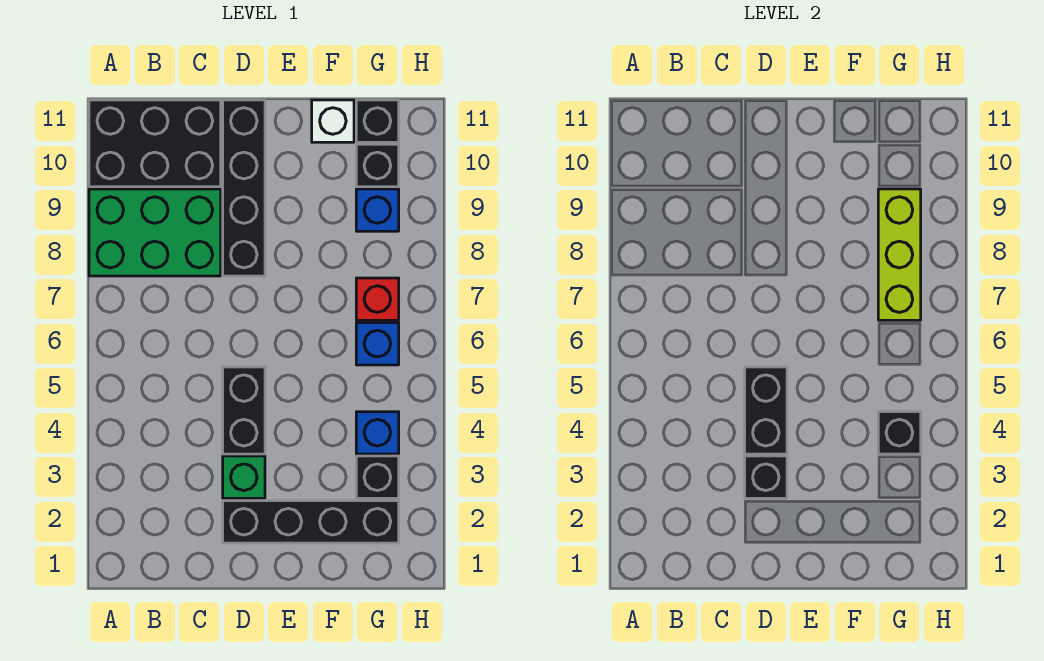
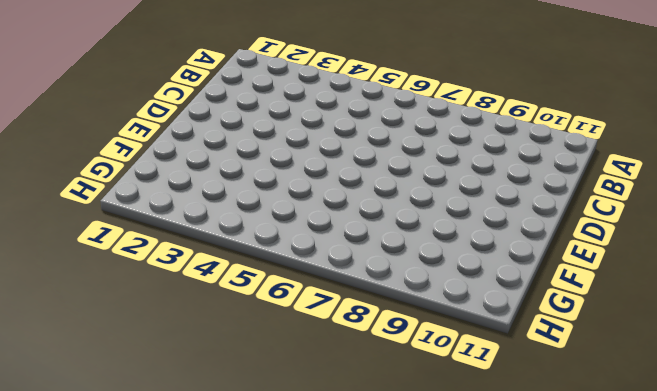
none -> green 2x3 brick [89,189,221,276]
none -> black 2x3 brick [89,100,221,187]
none -> black 1x4 brick [223,501,399,543]

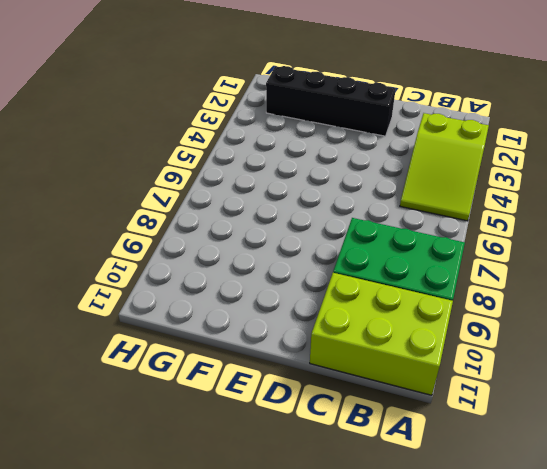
lime 2x3 slope [400,113,489,221] -> none
lime 2x3 brick [310,273,453,395] -> black 2x3 brick [89,100,221,187]
none -> green 1x1 brick [223,456,265,498]
none -> black 1x2 brick [223,367,265,454]
none -> black 1x4 brick [223,100,265,276]

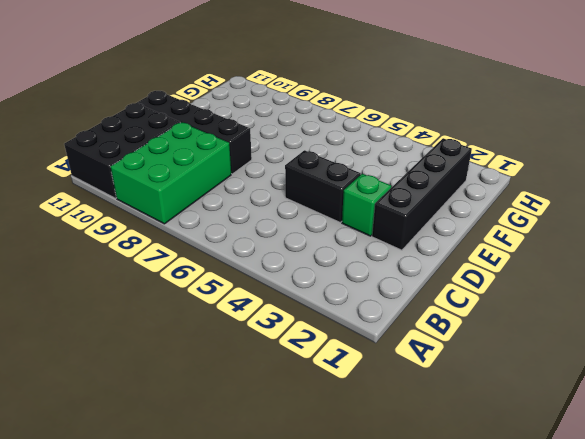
none -> white 1x1 brick [312,100,354,142]
none -> black 1x1 brick [356,456,399,498]
none -> blue 1x1 brick [356,412,399,454]

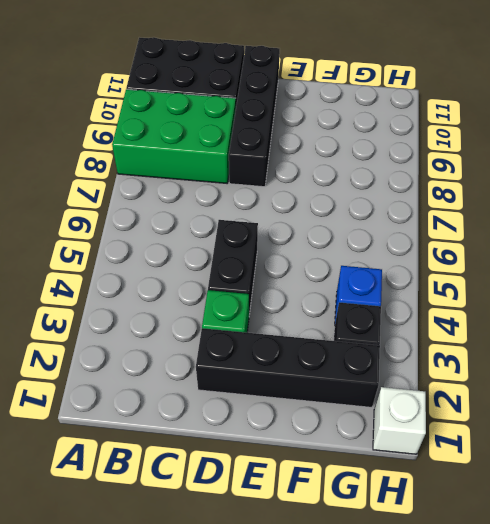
white 1x1 brick [373,387,426,454] -> white 1x1 brick moved to [312,100,354,142]
none -> blue 1x1 brick [356,323,399,365]
none -> red 1x1 brick [356,278,399,320]
none -> blue 1x1 brick [356,189,399,231]

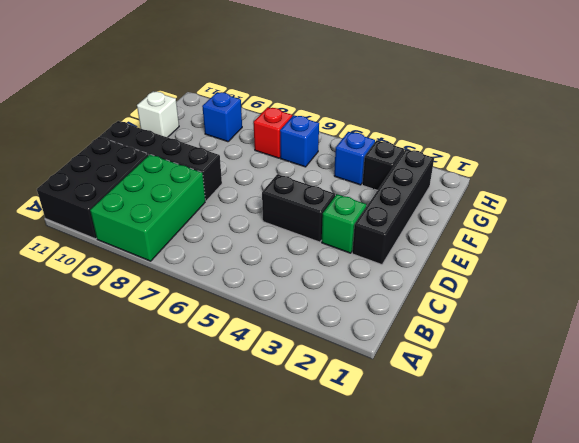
none -> black 1x1 brick [356,144,399,187]
none -> black 1x1 brick [356,100,399,142]
none -> black 1x1 brick [745,456,787,498]

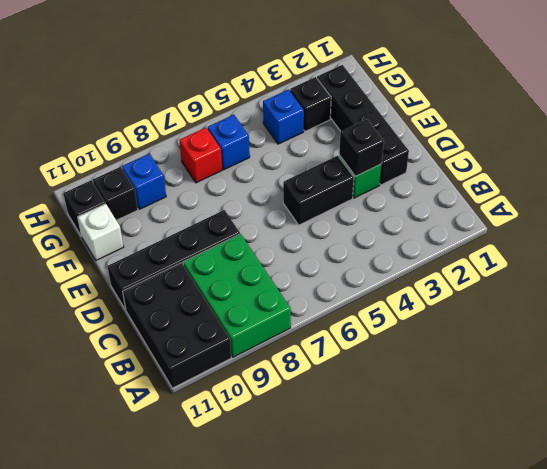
none -> black 1x2 brick [745,367,787,454]
none -> black 1x1 brick [878,412,921,454]
none -> lime 1x3 brick [878,189,921,320]

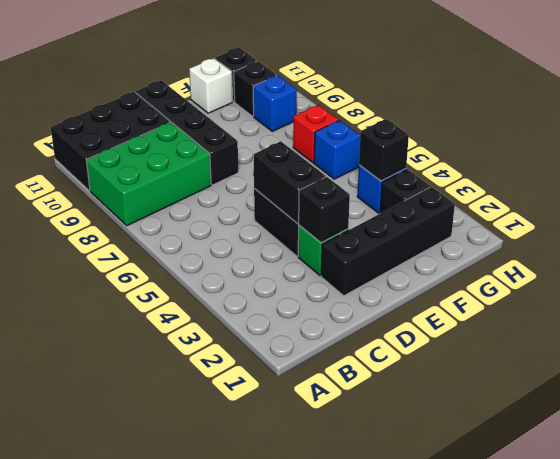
none -> lime 1x3 brick [878,189,921,320]

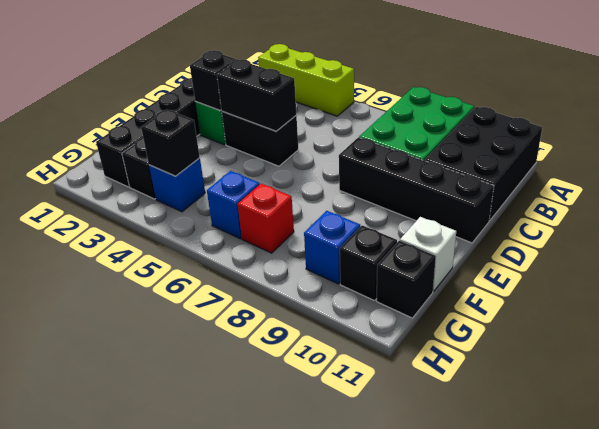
lime 1x3 brick [258,44,354,116] -> lime 1x3 brick moved to [878,189,921,320]

